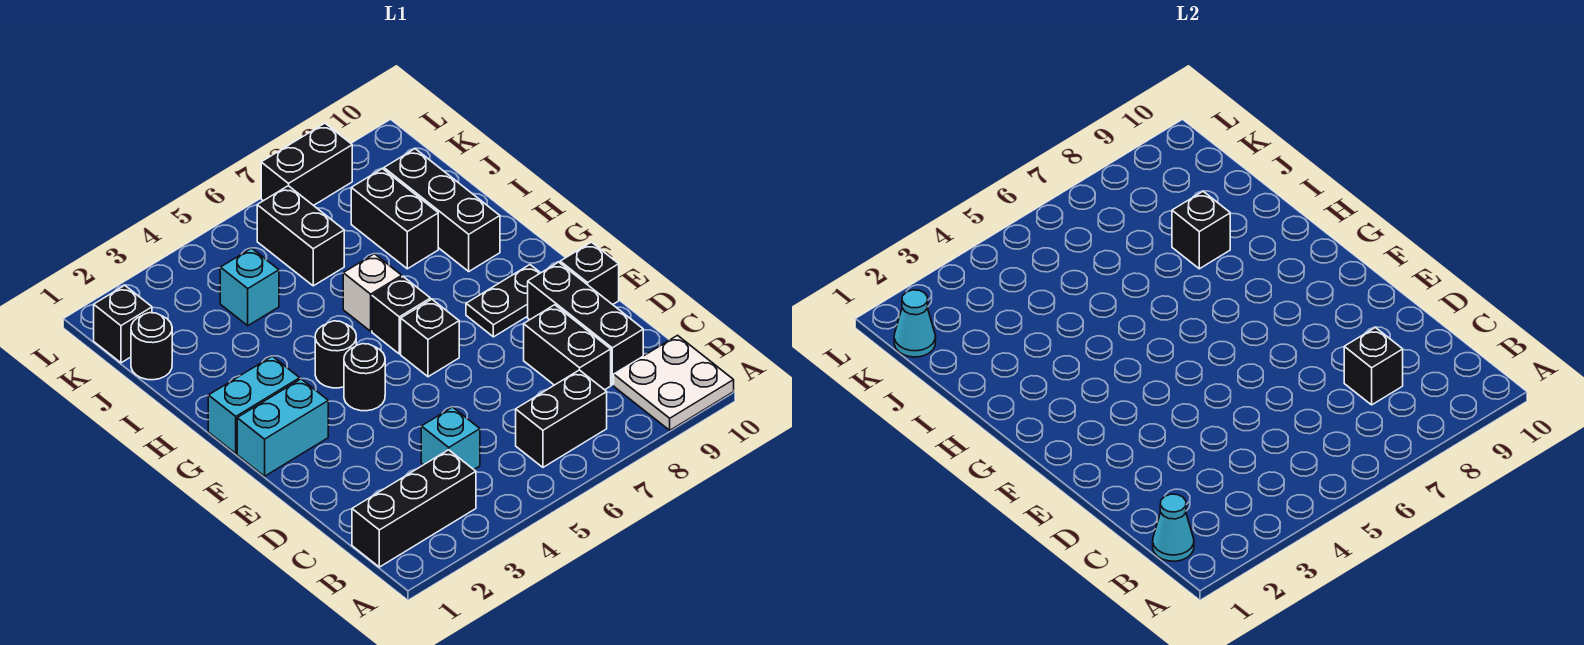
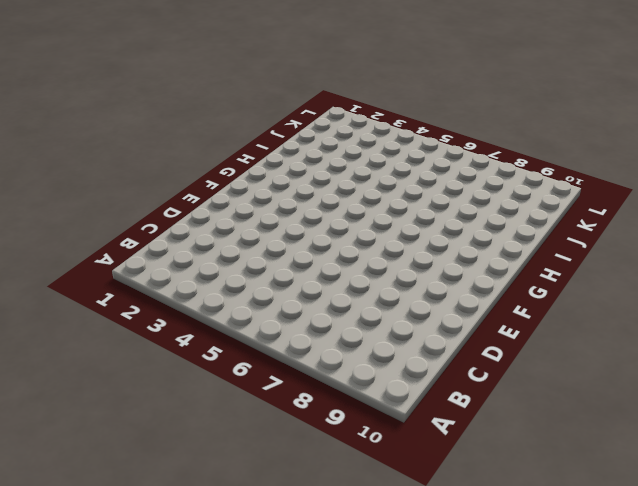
none -> white 2x2 plate [614,335,734,430]
none -> black 1x3 brick [352,450,476,567]
none -> black 1x2 brick [516,370,607,467]

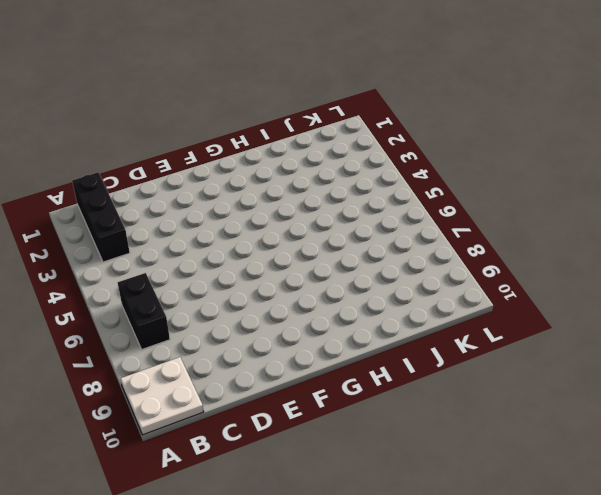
none -> cyan 1x1 brick [421,407,480,469]
none -> black 1x2 brick [524,305,611,390]
none -> black 1x3 brick [528,262,643,385]

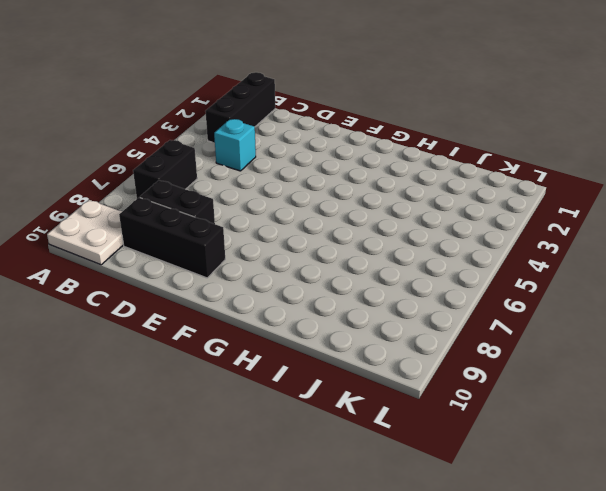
none -> black 1x1 brick [560,242,619,305]
none -> cyan 1x2 brick [237,379,328,476]
none -> black 1x1 round brick [344,344,385,411]

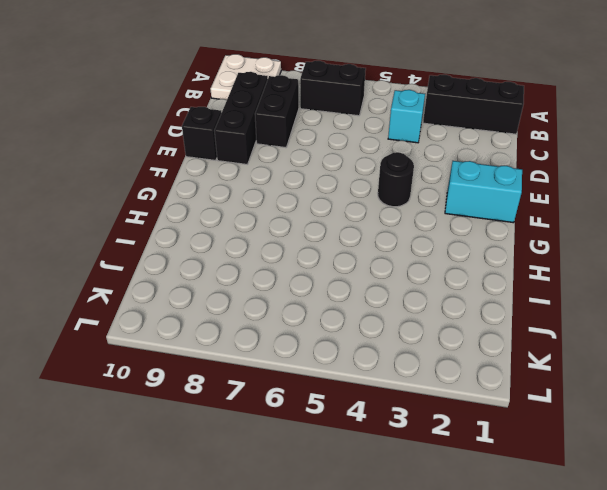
none -> black 1x1 brick [401,299,459,377]
none -> black 1x2 plate [466,265,540,337]
none -> cyan 1x2 brick [208,356,300,454]

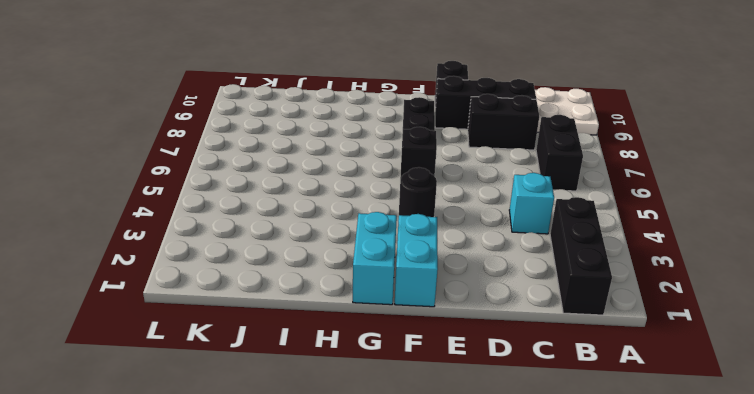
none -> black 1x1 round brick [315,321,356,388]
none -> black 1x1 brick [372,277,430,354]
none -> white 1x1 brick [343,254,402,331]

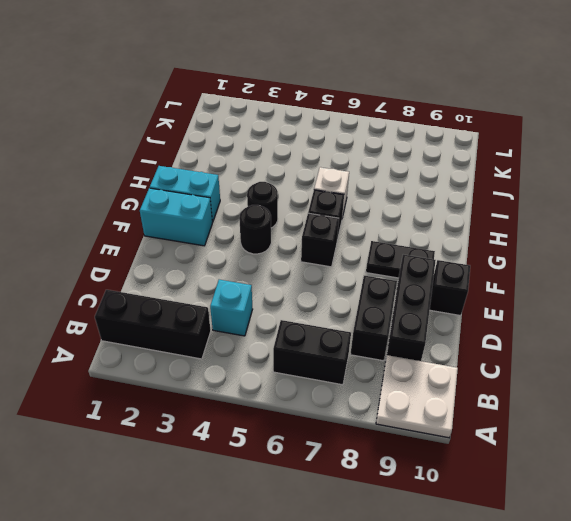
none -> black 1x3 brick [384,149,500,271]
none -> black 1x2 brick [351,169,438,269]
none -> black 1x1 round brick [131,313,172,380]

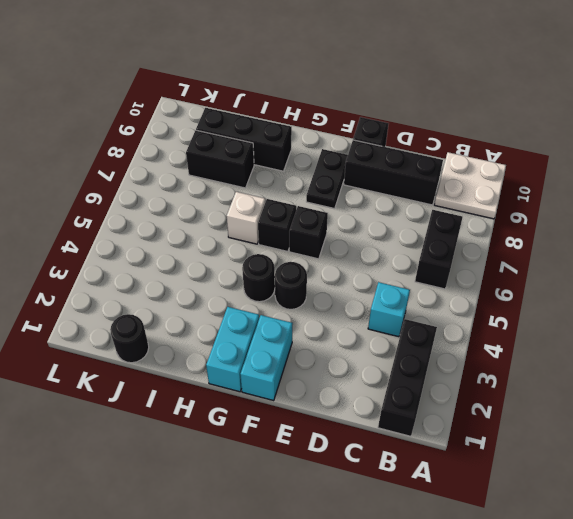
none -> black 1x2 brick [524,305,611,390]
none -> cyan 1x1 brick [220,248,279,326]
none -> black 1x2 brick [257,186,344,286]

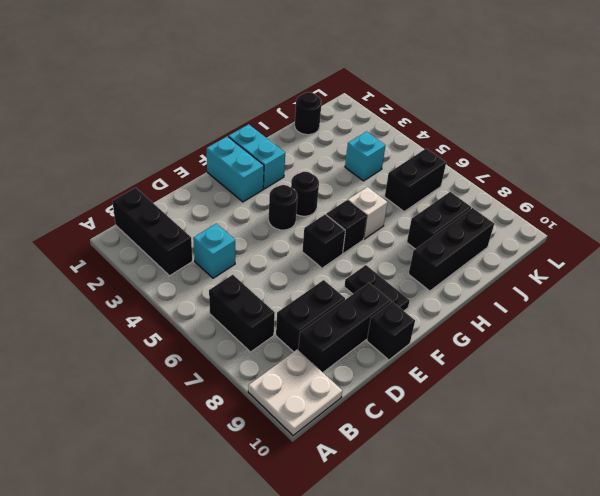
none -> black 1x1 brick [94,285,152,363]
none -> black 1x2 brick [261,123,352,206]
none -> cyan 1x1 cone [1153,494,1194,561]

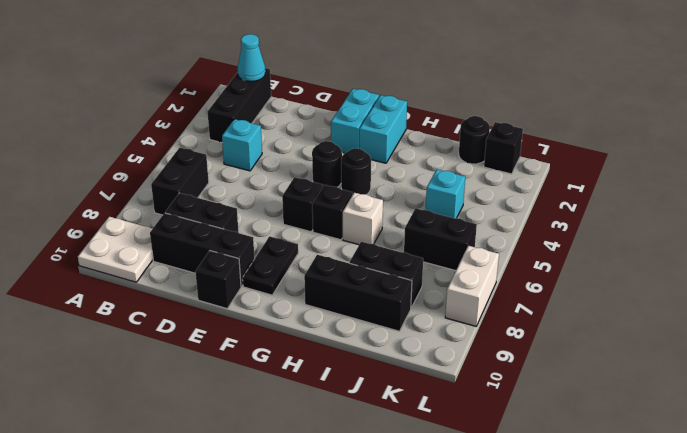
white 1x2 brick [445,246,499,326] -> black 1x2 brick [261,123,352,206]
none -> black 1x1 brick [1344,328,1403,405]
none -> black 1x1 brick [1172,191,1230,269]
none -> cyan 1x1 cone [894,290,936,357]

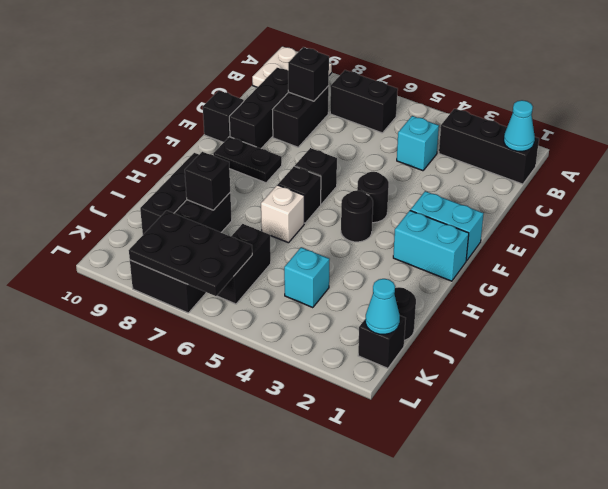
black 2x3 plate [129,211,252,296] -> none

